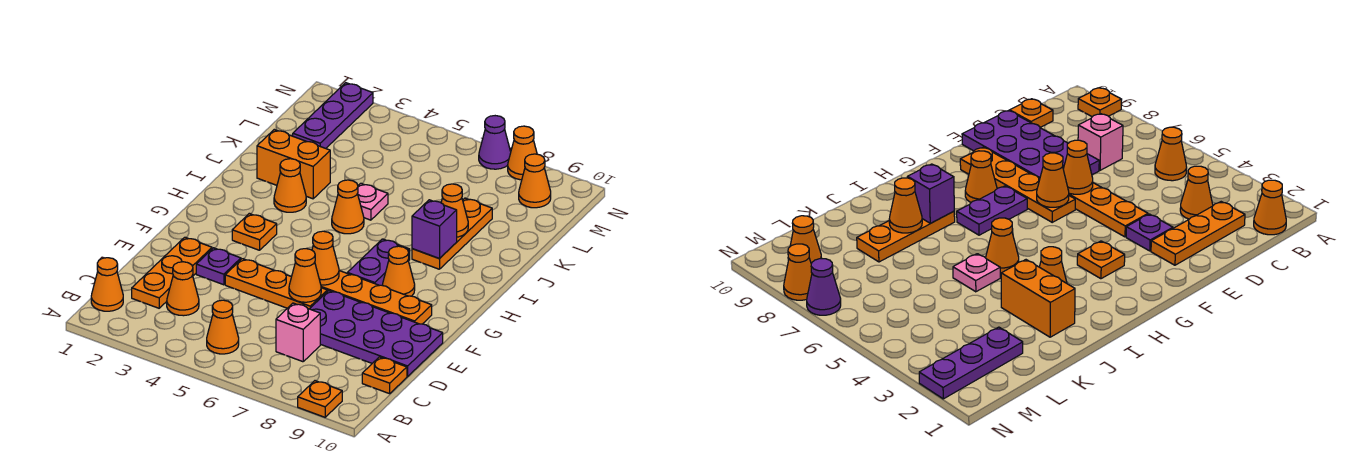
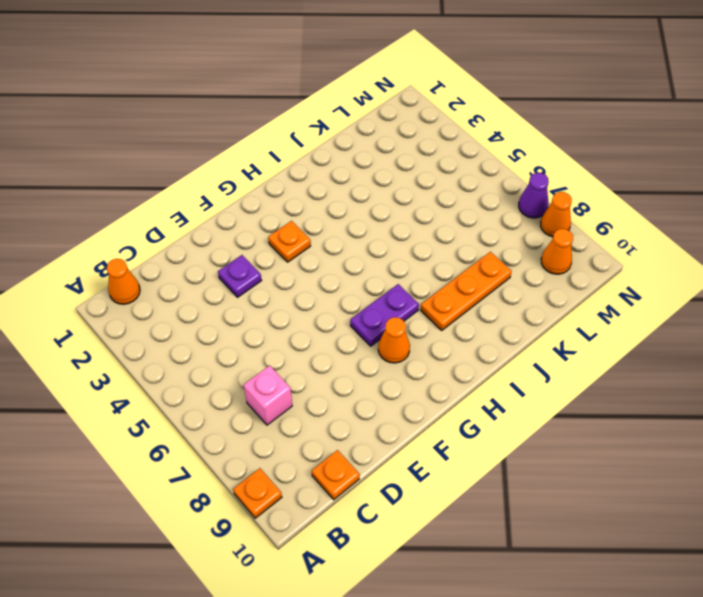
none -> orange 1x1 cone [207,300,239,354]
none -> orange 1x3 plate [132,237,212,308]
none -> orange 1x1 cone [167,262,199,316]

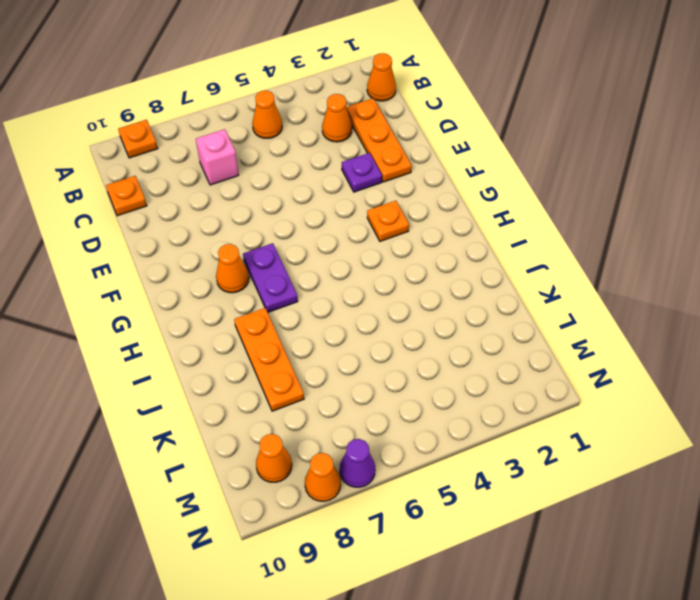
none -> purple 2x4 plate [310,291,443,376]
none -> orange 1x3 plate [225,259,327,309]
none -> orange 1x4 plate [321,271,432,324]

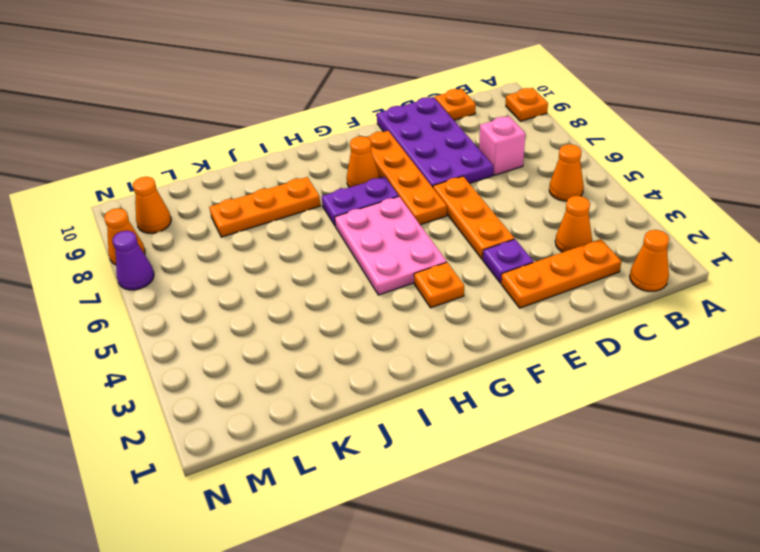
pink 2x3 plate [335,197,447,295] -> none
none -> orange 1x1 cone [274,159,306,212]
none -> orange 1x1 cone [332,180,364,234]
none -> orange 1x2 brick [257,130,330,199]

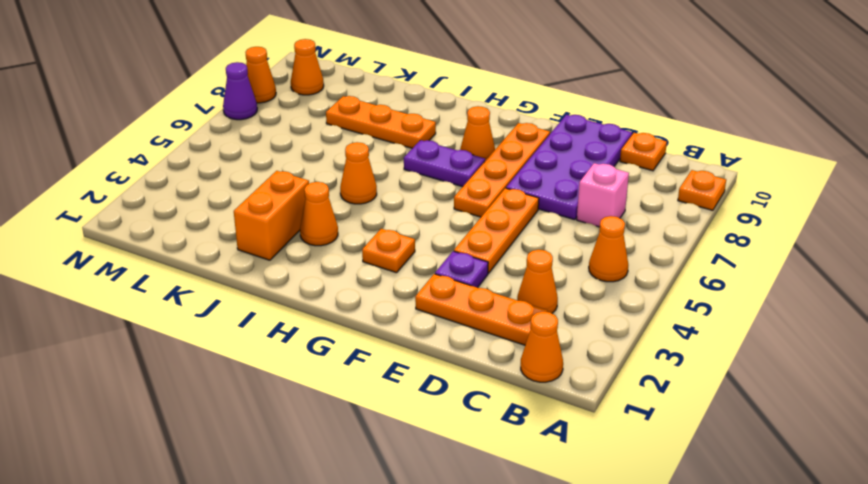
none -> pink 1x1 plate [358,183,388,220]
none -> purple 1x3 plate [293,83,373,148]
none -> orange 1x1 cone [289,249,321,302]

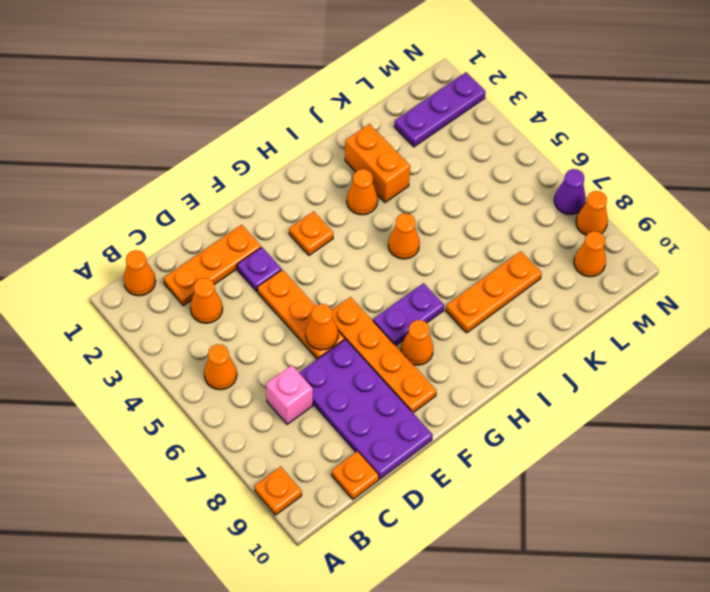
none -> pink 1x1 plate [358,183,388,220]
none -> orange 1x1 cone [312,231,339,285]
none -> purple 1x1 brick [412,200,457,259]

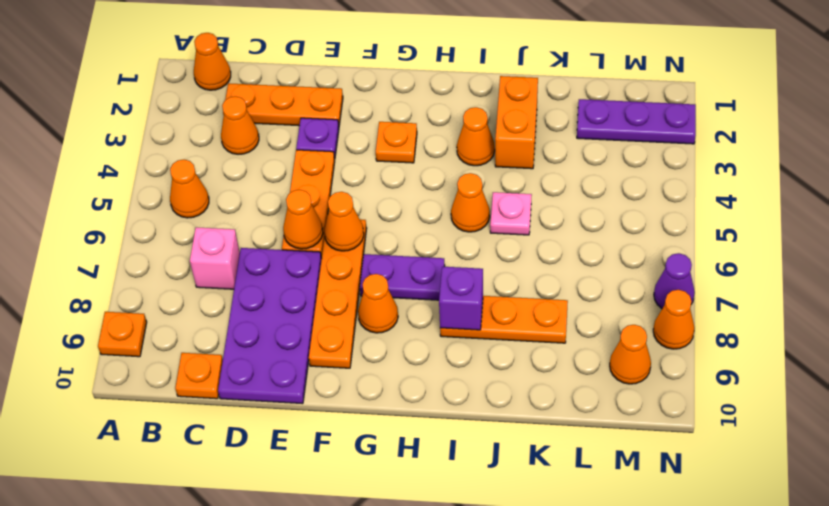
none -> orange 1x1 cone [441,184,468,237]

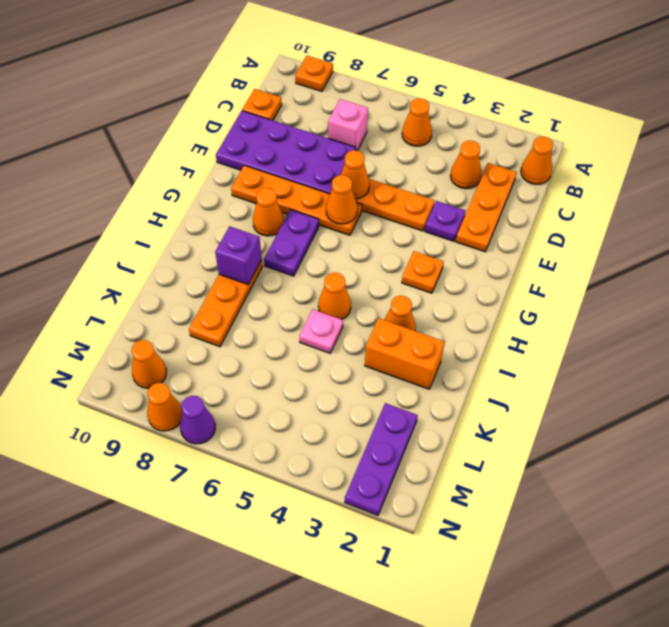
none -> orange 1x1 cone [441,184,468,237]

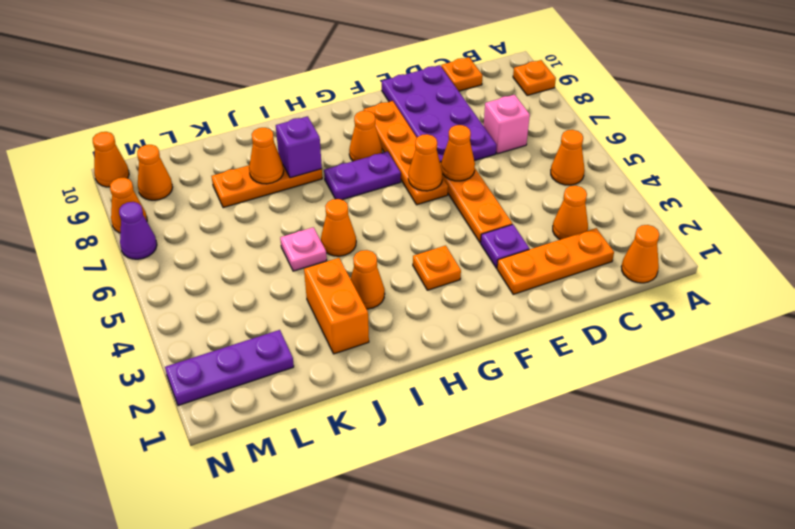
orange 1x1 cone [93,132,129,187] -> none

